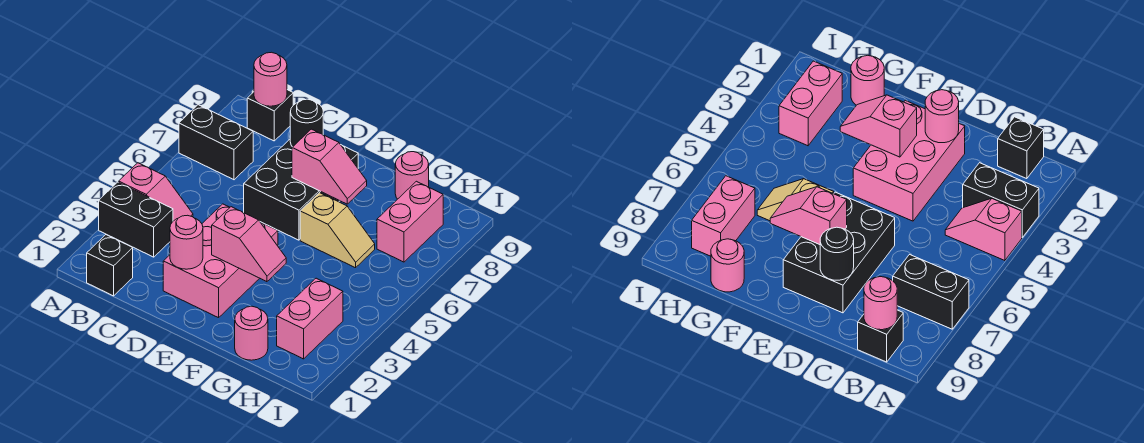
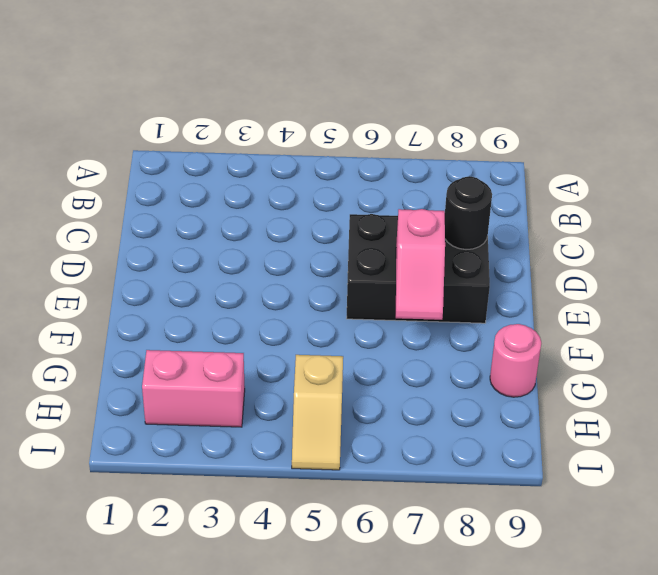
tan 1x2 slope [292,355,343,470] -> tan 1x2 slope moved to [300,193,375,268]
none -> black 1x2 brick [99,182,173,257]
none -> pink 1x2 slope [119,163,193,221]
none -> black 1x2 brick [179,105,253,180]

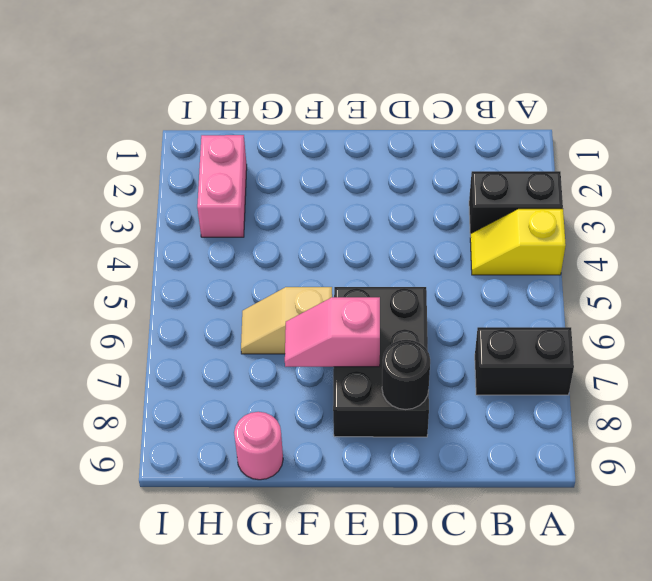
yellow 1x2 slope [470,209,566,275] -> pink 1x2 slope [119,163,193,221]
none -> black 1x1 brick [87,235,133,296]
none -> black 1x1 brick [247,90,293,141]
none -> pink 2x3 brick [163,204,278,318]

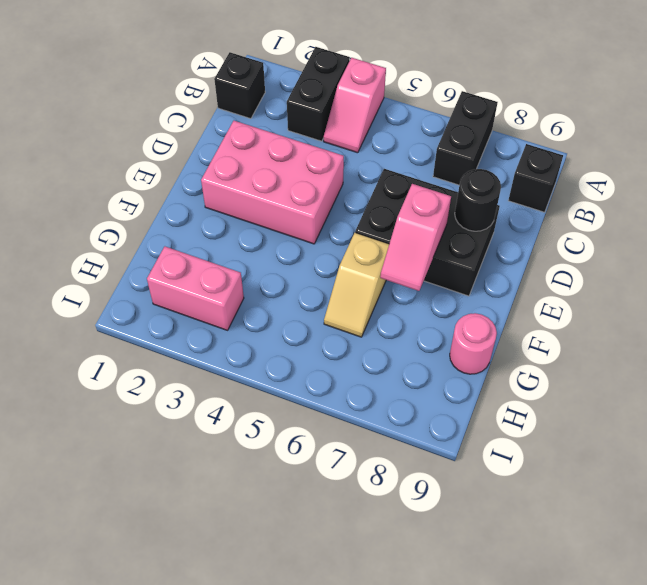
none -> pink 1x1 round brick [235,306,268,360]
none -> pink 1x2 brick [377,181,443,262]
none -> pink 1x1 round brick [254,52,287,106]

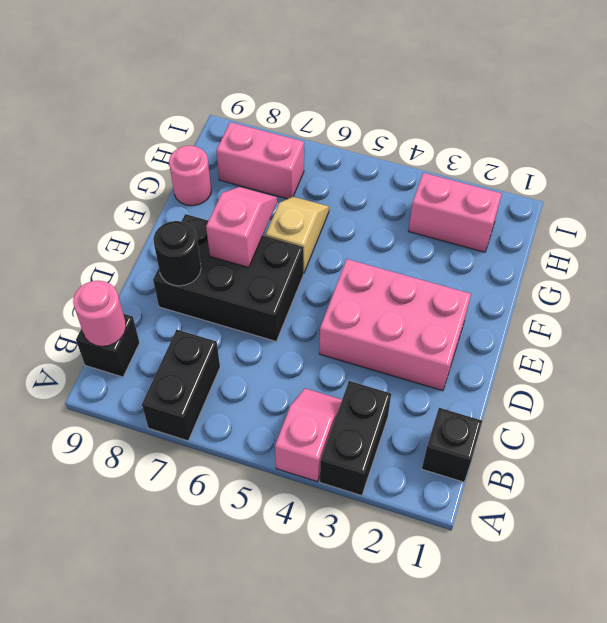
none -> pink 1x1 round brick [235,306,268,360]
none -> pink 1x1 round brick [170,215,203,269]
none -> pink 1x2 slope [212,207,286,282]

